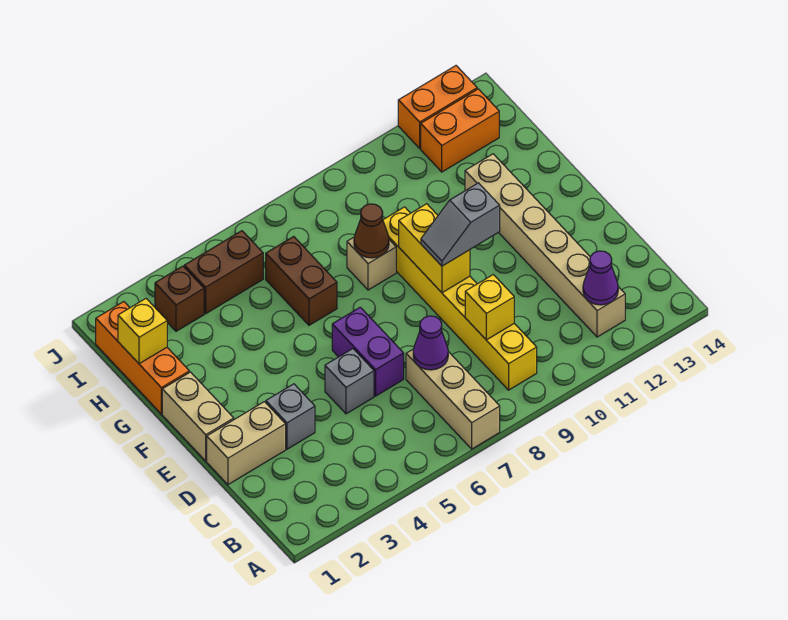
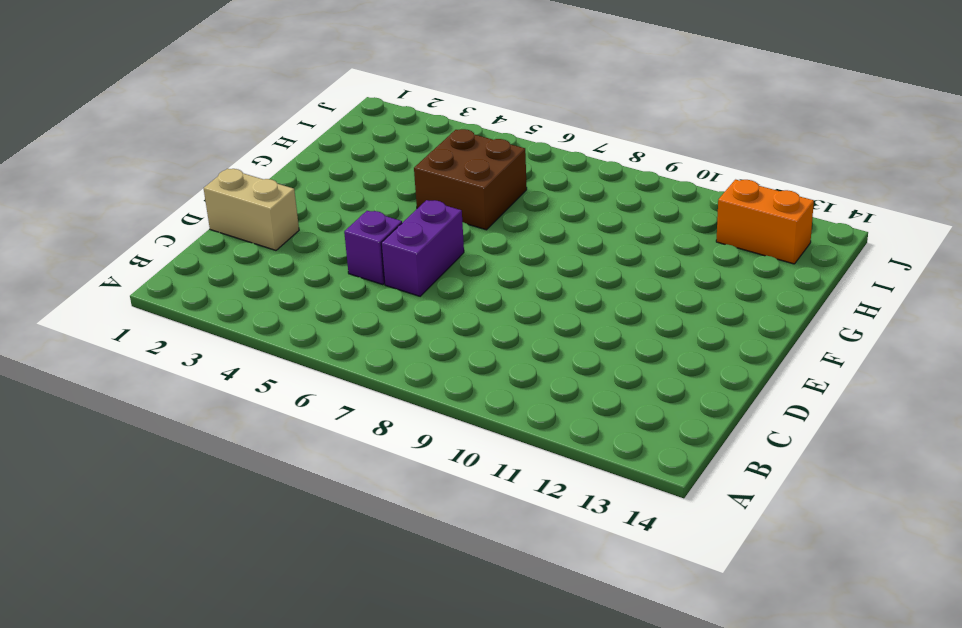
purple 1x1 brick [344,211,402,285] -> grey 1x1 brick [325,349,374,414]
brown 2x2 brick [414,129,527,230] -> brown 1x2 brick [266,237,337,325]
none -> tan 1x3 brick [406,349,500,449]
none -> yellow 1x6 brick [383,207,537,390]
none -> tan 1x6 brick [465,154,625,337]

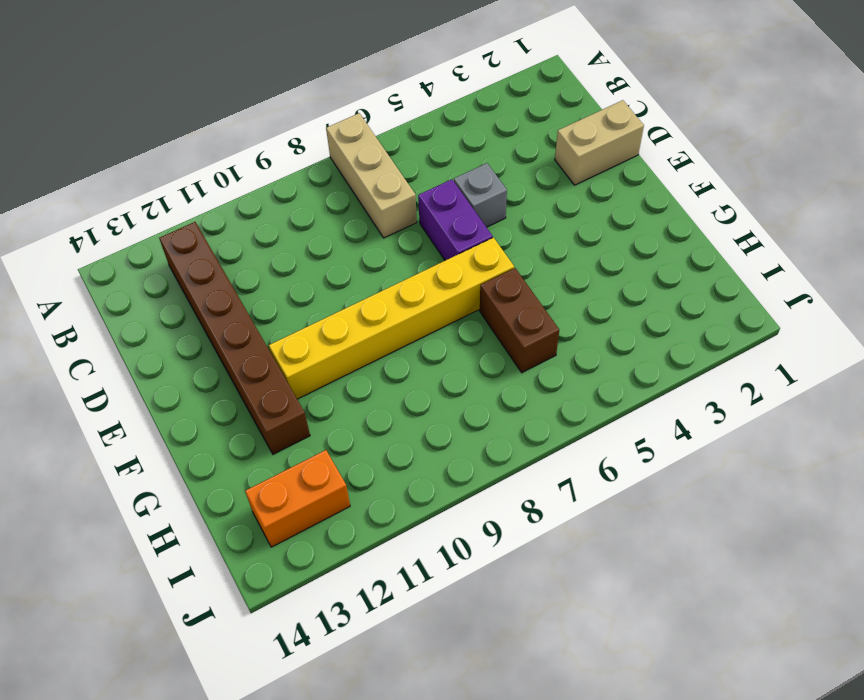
brown 1x6 brick [159,222,310,454] -> tan 1x6 brick [465,154,625,337]
yellow 1x6 brick [269,238,514,399] -> yellow 1x6 brick turned to [383,207,537,390]
none -> grey 1x1 brick [266,384,315,449]
none -> tan 1x2 brick [162,372,234,461]
none -> orange 1x3 brick [96,302,189,414]

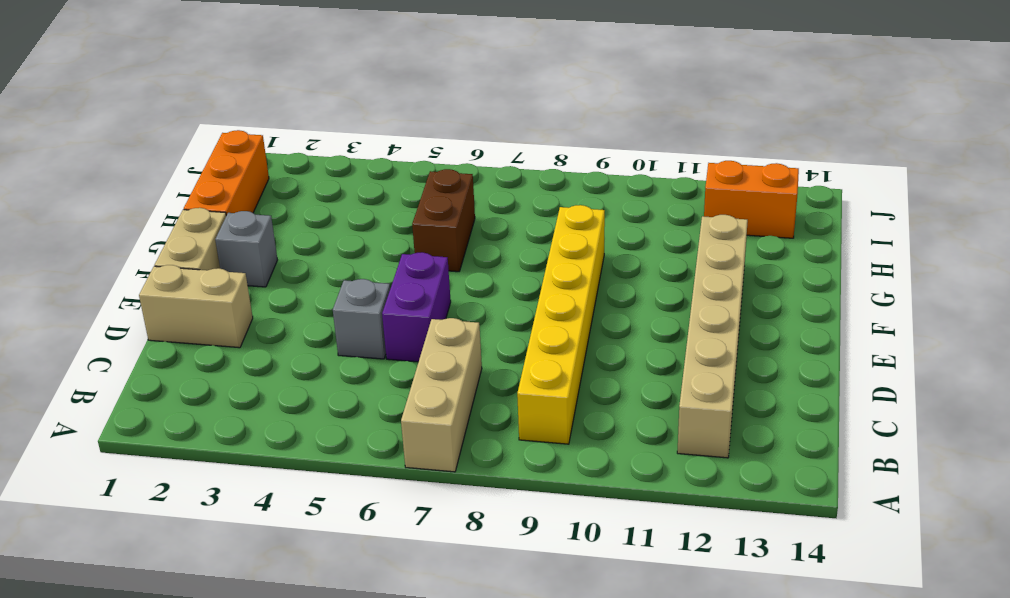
grey 1x1 brick [215,211,277,287] -> grey 1x1 brick moved to [266,384,315,449]
none -> tan 1x1 brick [347,237,396,290]
none -> brown 1x1 brick [155,266,204,331]
none -> brown 1x2 brick [184,231,263,314]

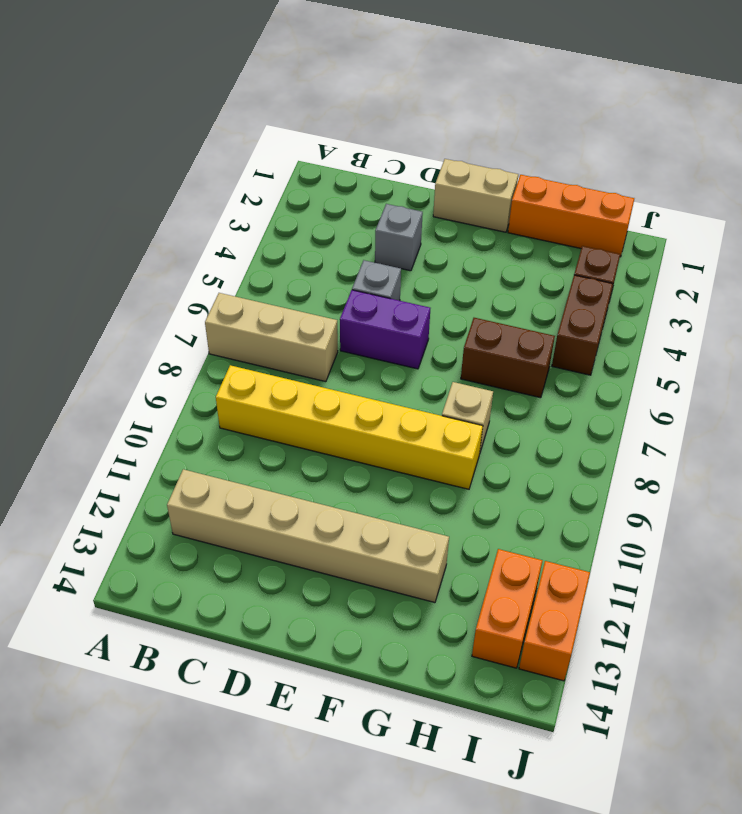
none -> tan 1x2 brick [207,402,286,485]
none -> purple 1x1 cone [583,251,618,305]
none -> purple 1x1 cone [413,316,448,370]

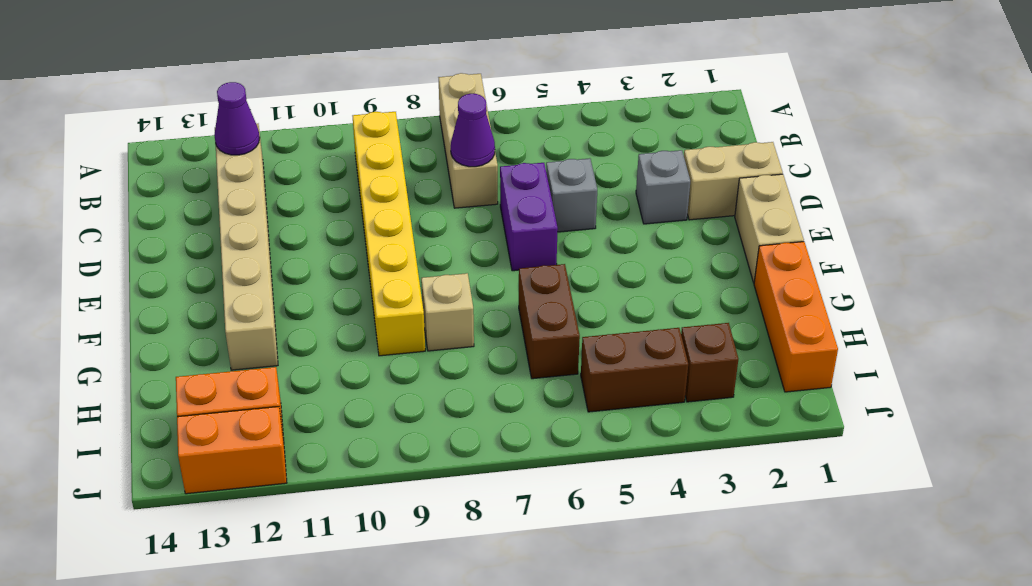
none -> yellow 1x1 brick [465,275,514,340]
none -> yellow 1x2 brick [399,204,470,293]
none -> brown 1x1 cone [354,204,389,258]

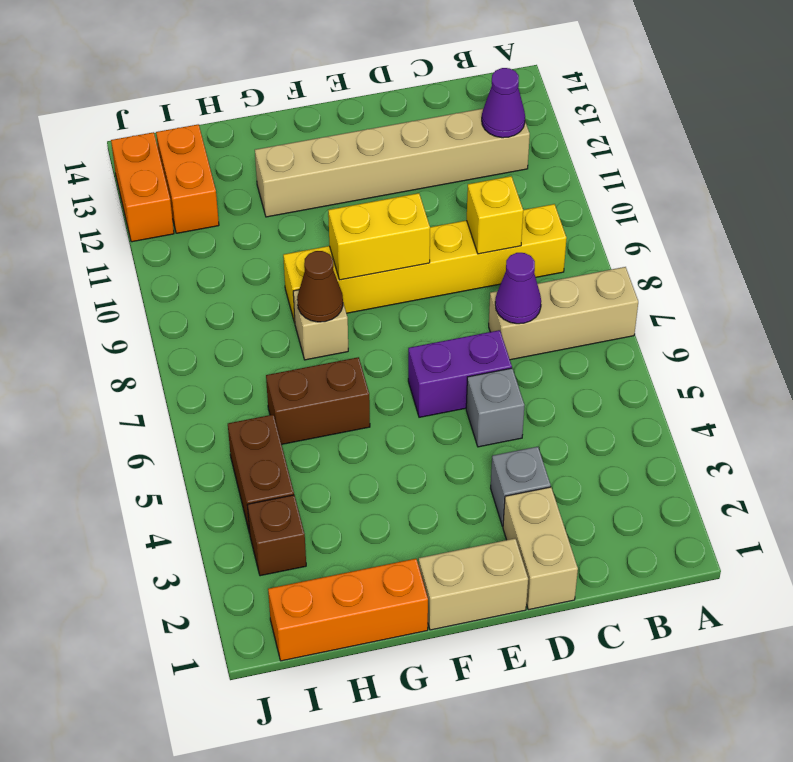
none -> yellow 1x1 brick [118,299,167,364]
none -> grey 1x2 slope [421,183,500,266]

